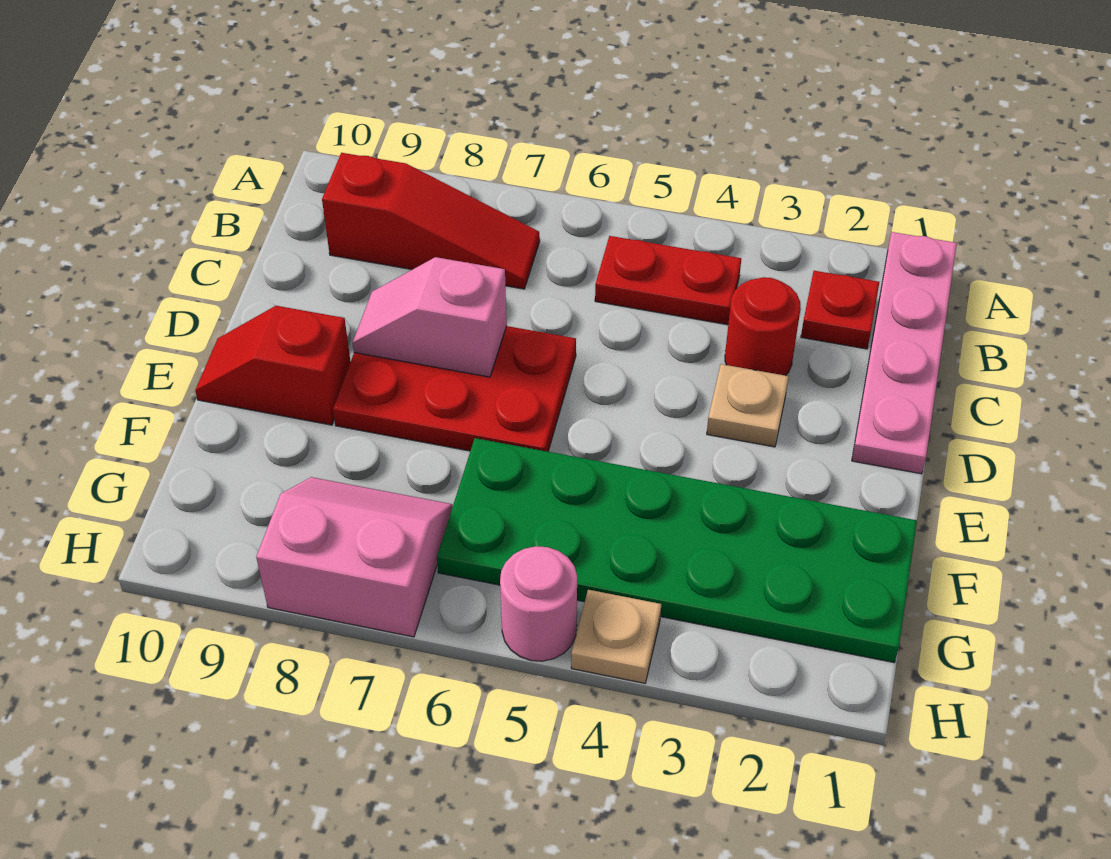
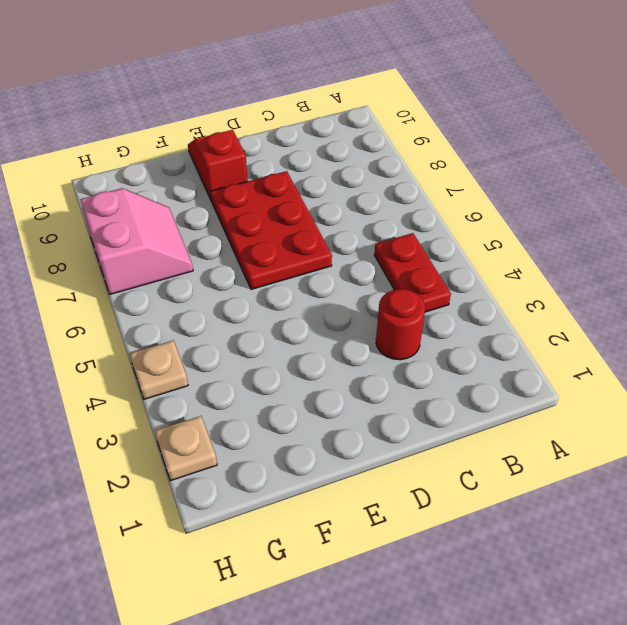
tan 1x1 plate [155,416,217,481] -> tan 1x1 plate moved to [707,364,789,447]
none -> pink 1x4 plate [852,232,957,474]
none -> red 1x1 plate [801,271,879,349]
none -> red 1x3 slope [322,153,540,289]

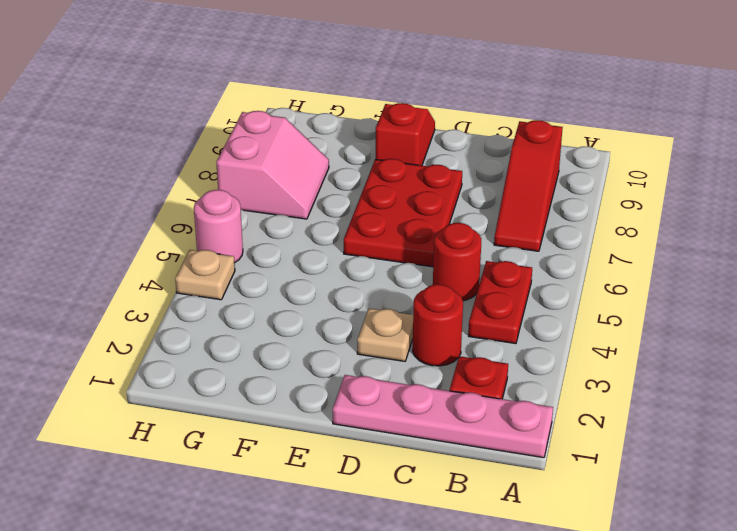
red 1x1 round brick [433,223,481,301] -> none
none -> green 2x6 plate [437,438,917,662]
none -> pink 1x2 slope [353,257,507,377]

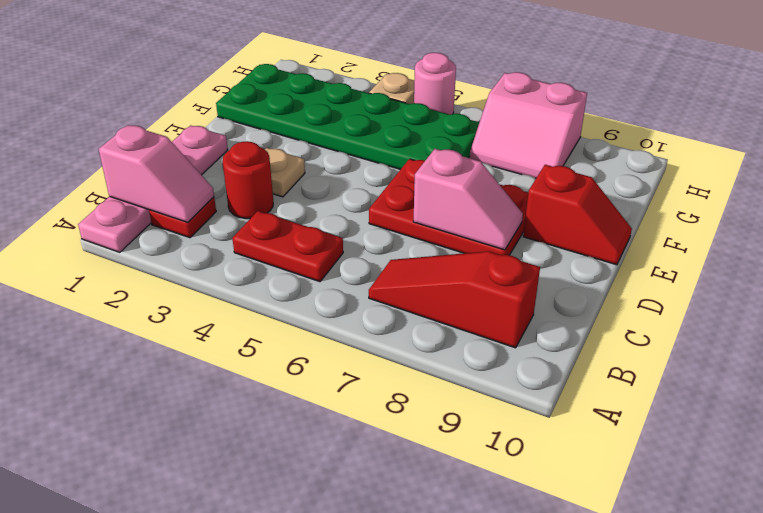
pink 1x2 slope [99,125,214,222] -> none

